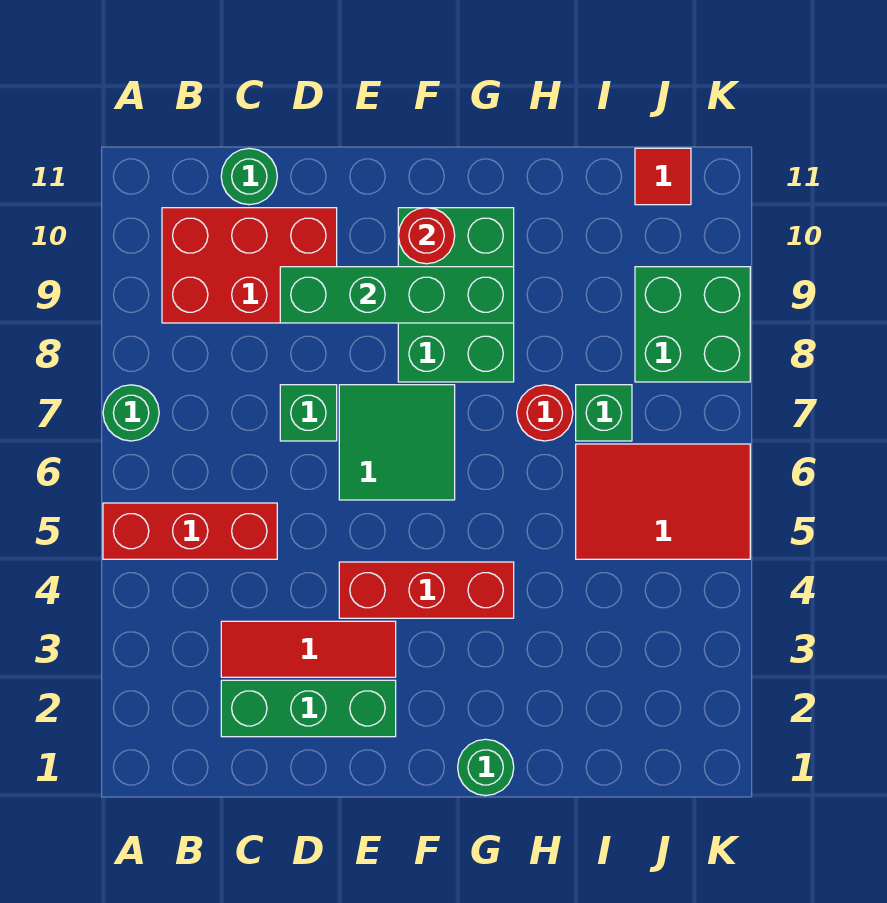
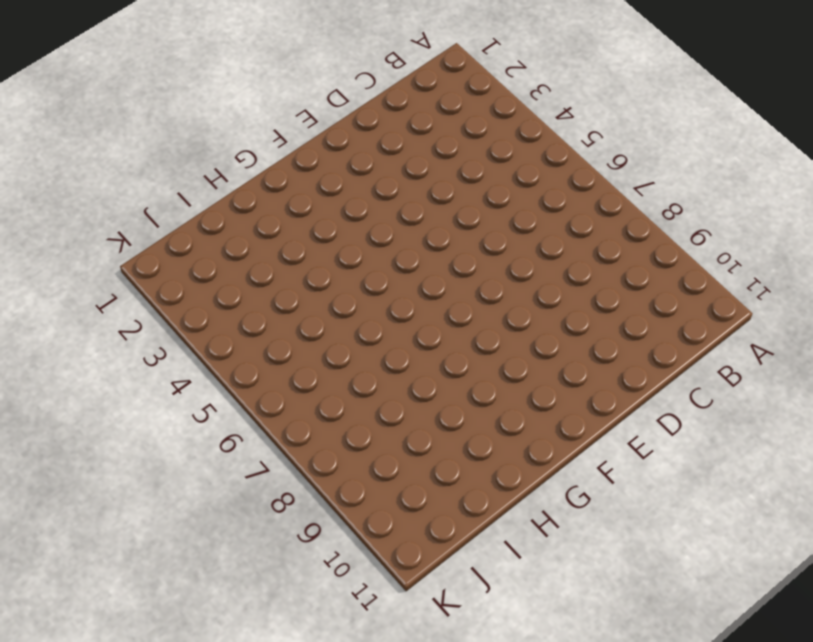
none -> red 1x3 brick [103,503,277,559]
none -> green 1x1 round brick [103,385,159,441]
none -> red 2x3 brick [162,208,337,323]

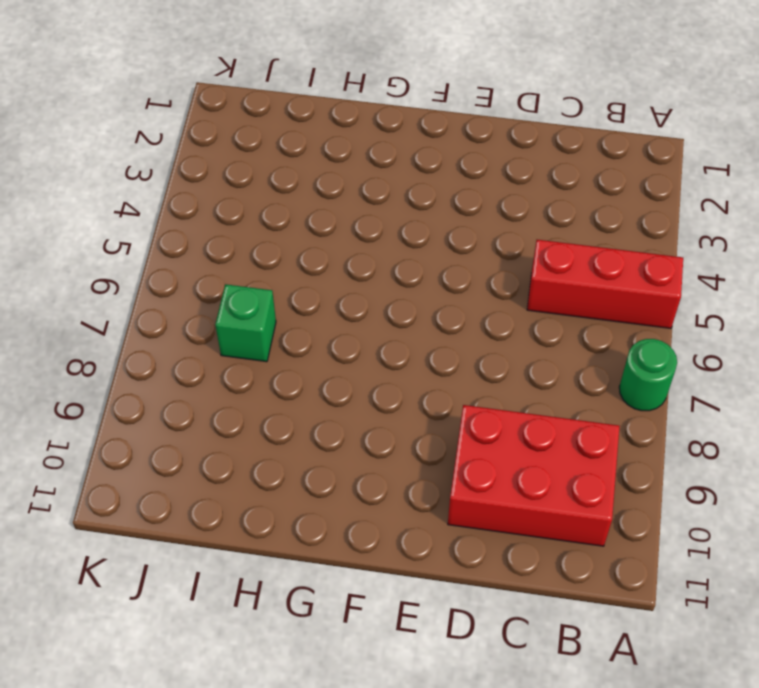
none -> green 1x3 brick [221,680,396,737]
none -> red 1x3 tile [221,621,396,677]
none -> green 1x1 round brick [221,148,277,205]

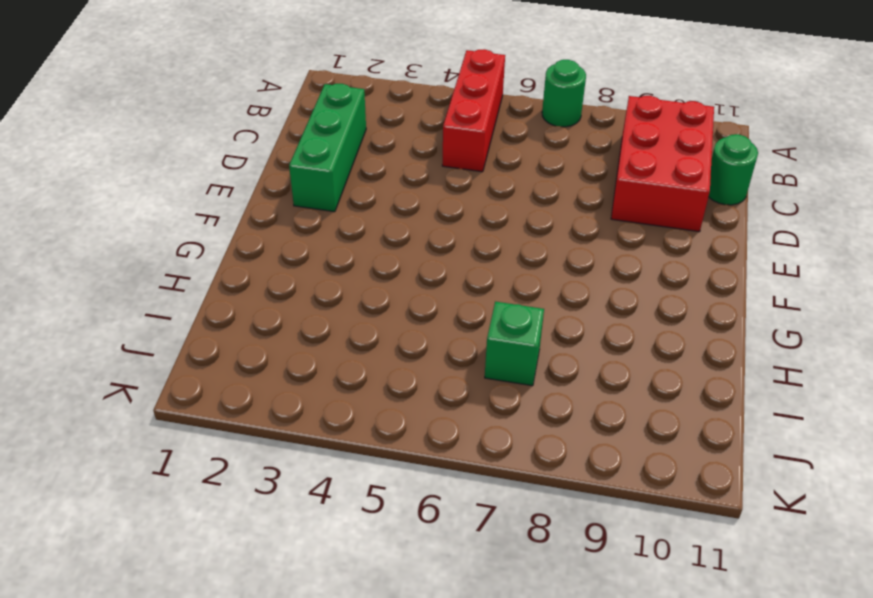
none -> red 1x3 tile [221,621,396,677]
none -> green 1x1 brick [280,385,337,441]
none -> red 1x3 brick [339,562,514,618]

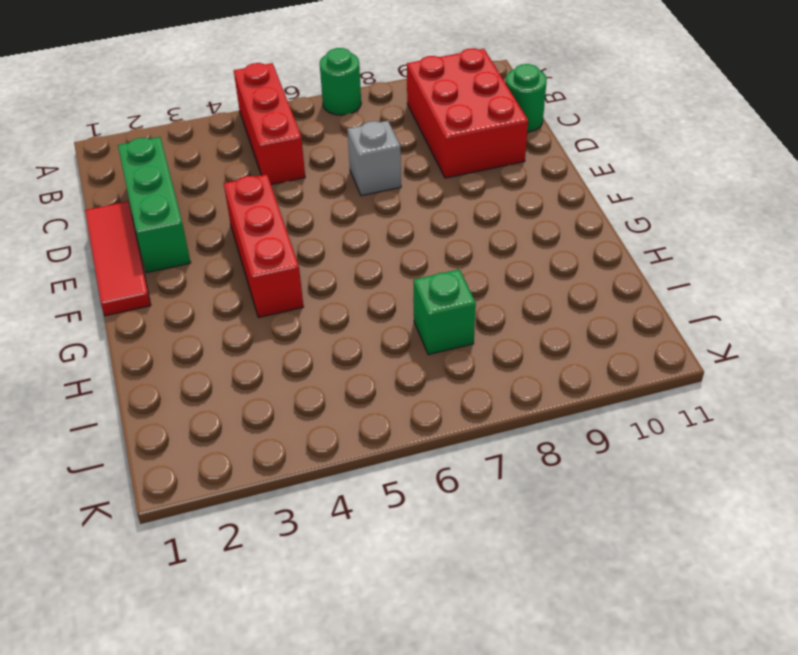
red 1x3 tile [85,202,151,316] -> red 1x3 tile moved to [221,621,396,677]
grey 1x1 brick [347,121,401,196] -> green 1x1 brick [280,385,337,441]
none -> green 2x2 tile [339,385,455,500]
none -> green 2x3 brick [398,208,514,382]
none -> green 1x1 round brick [458,739,514,796]

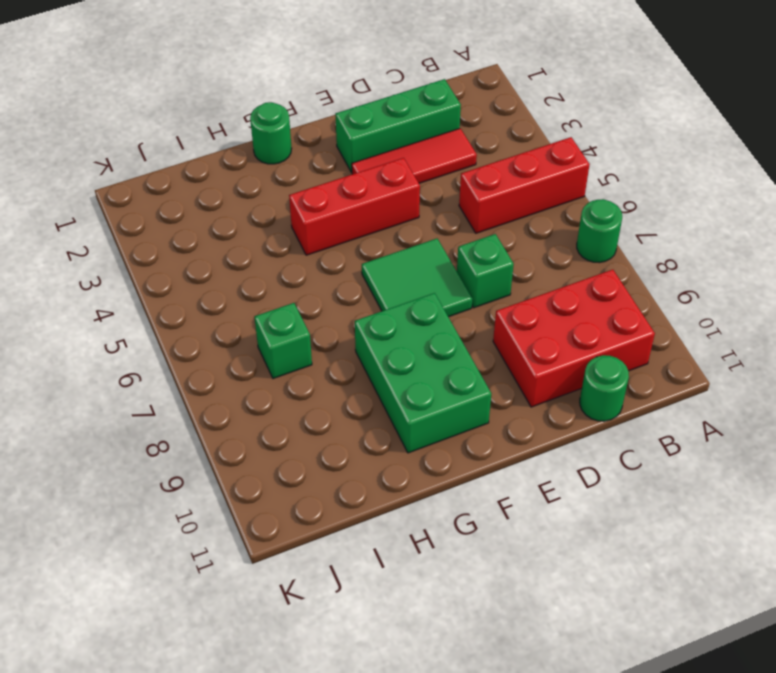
none -> red 1x1 round brick [517,385,573,441]
none -> red 2x3 tile [576,444,750,559]
none -> green 2x2 brick [635,267,750,382]

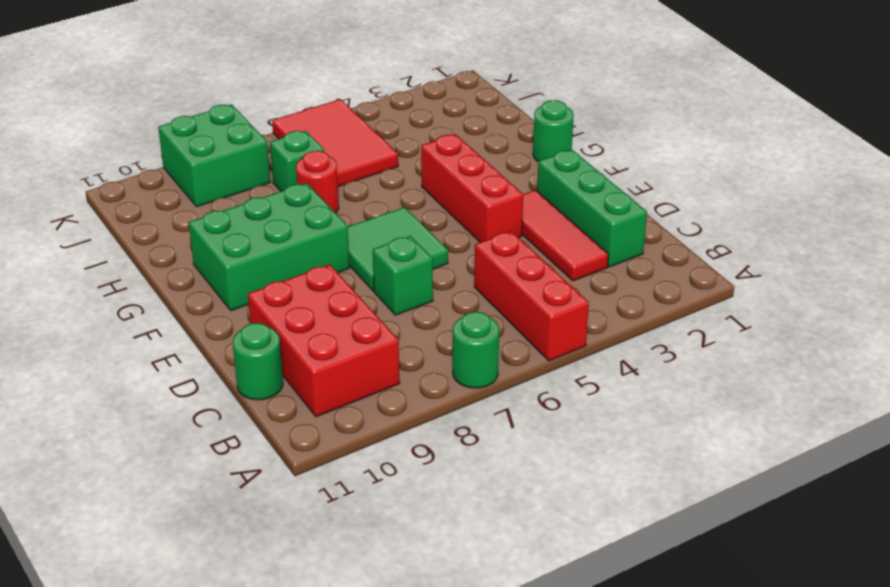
none -> red 1x1 tile [635,148,691,205]
none -> green 1x4 brick [280,267,514,323]
none -> red 1x1 round brick [398,208,455,264]

